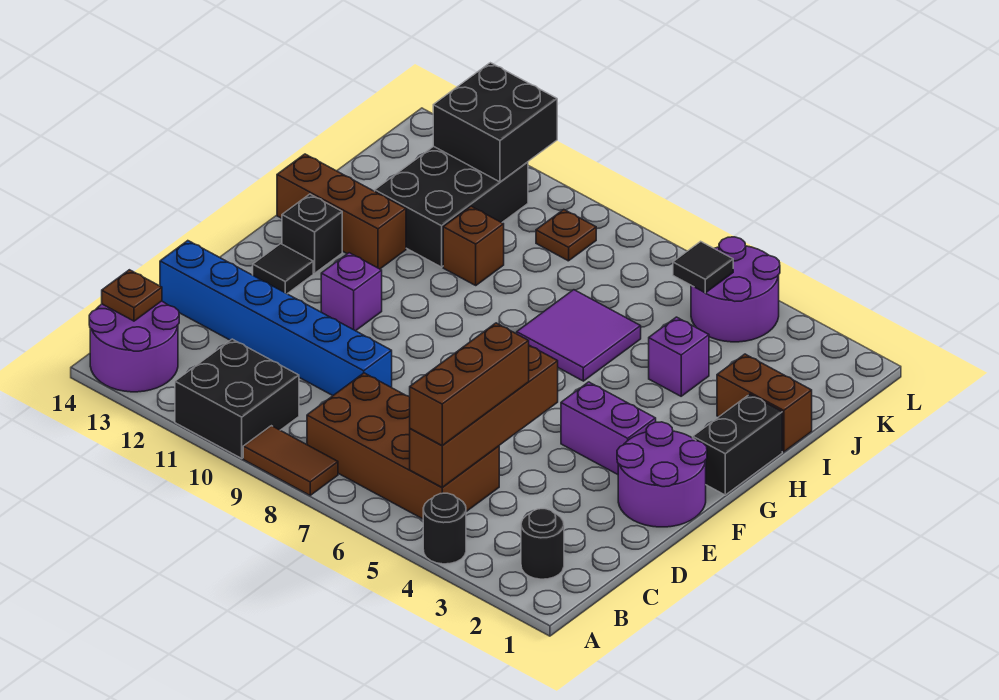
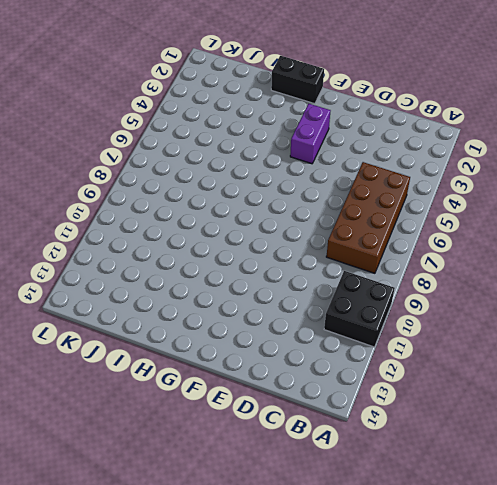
none -> black 1x1 round brick [423,493,466,564]
none -> brown 1x2 tile [243,426,338,495]
none -> purple 2x2 round brick [89,301,179,392]

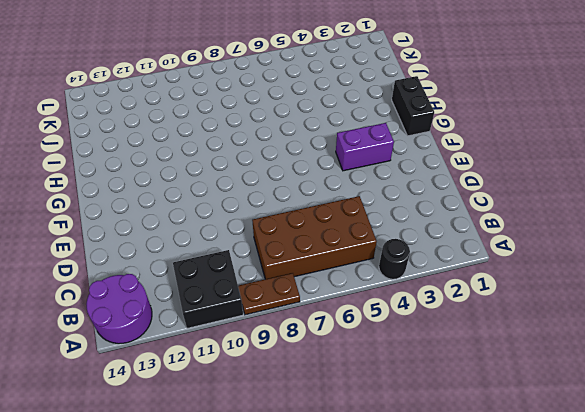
brown 1x2 plate [238,273,300,315] -> brown 1x2 tile [243,426,338,495]
none -> black 1x1 round brick [521,509,564,579]
none -> blue 1x6 brick [160,241,392,395]
none -> purple 2x2 round brick [617,422,707,527]

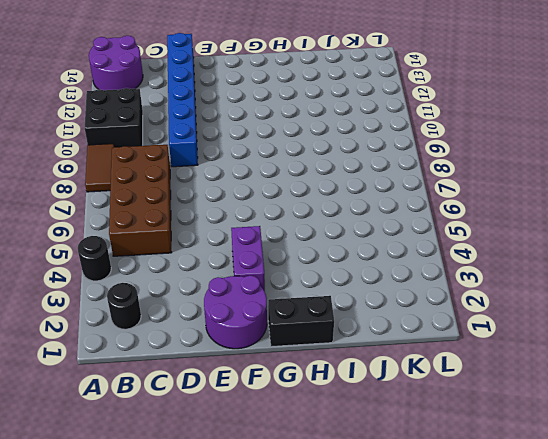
none -> purple 1x1 brick [321,253,382,331]
none -> black 1x1 tile [253,244,313,294]
none -> black 1x1 brick [282,194,342,273]

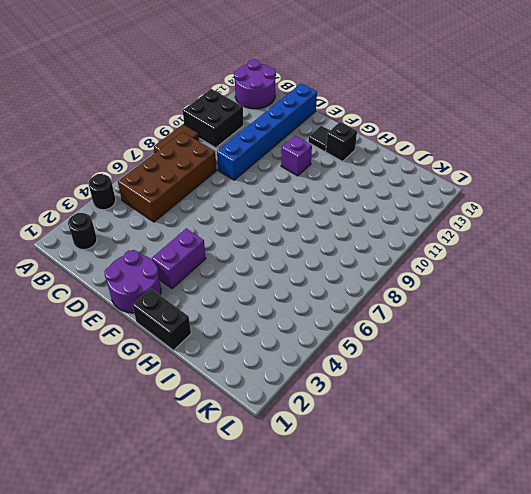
none -> purple 2x2 tile [517,290,641,381]
none -> brown 1x3 brick [277,154,406,269]
none -> brown 1x2 brick [717,354,812,452]

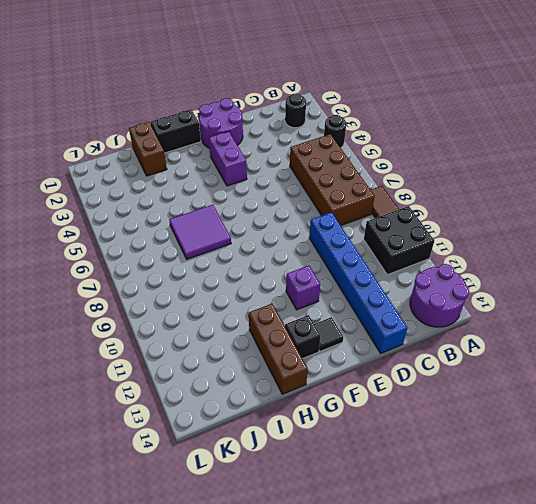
none -> purple 1x1 brick [649,317,709,396]
none -> brown 1x1 brick [443,206,504,285]
none -> black 2x3 brick [375,146,528,267]

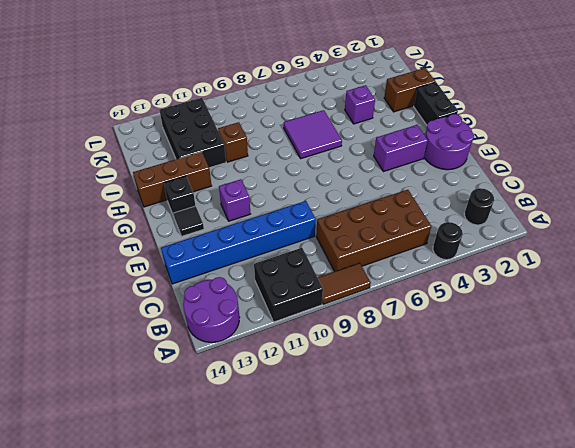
none -> purple 2x2 round brick [691,237,780,342]
none -> brown 1x1 plate [536,210,596,261]
none -> brown 1x4 brick [410,345,558,487]

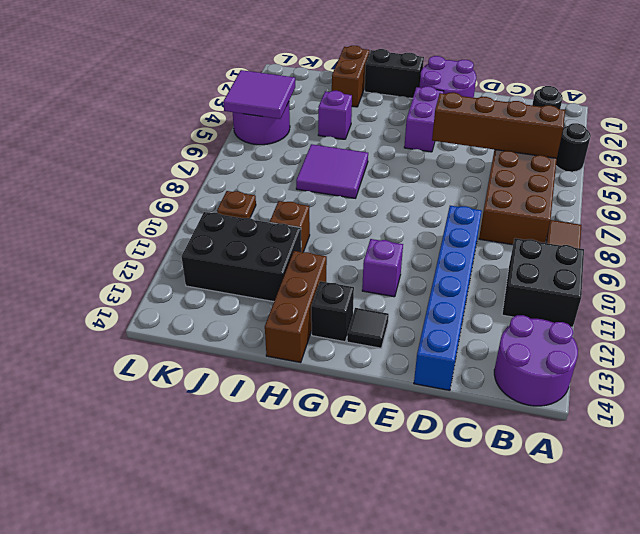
purple 2x2 tile [223,70,295,119] -> black 1x1 tile [673,241,733,293]
none -> brown 1x1 plate [102,270,162,321]
none -> black 2x2 brick [433,63,557,182]
none -> brown 1x3 brick [410,323,529,446]

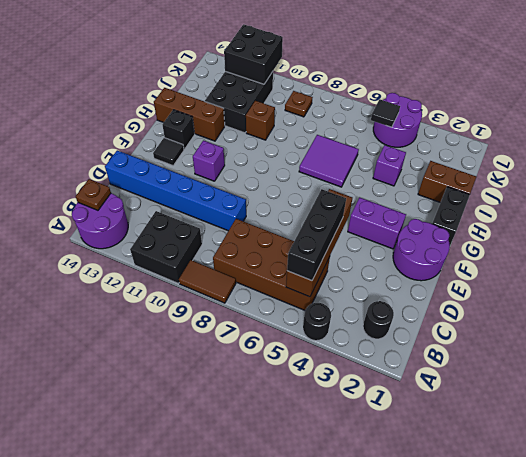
black 1x3 brick [287,189,346,281] -> brown 1x3 brick [410,323,529,446]

